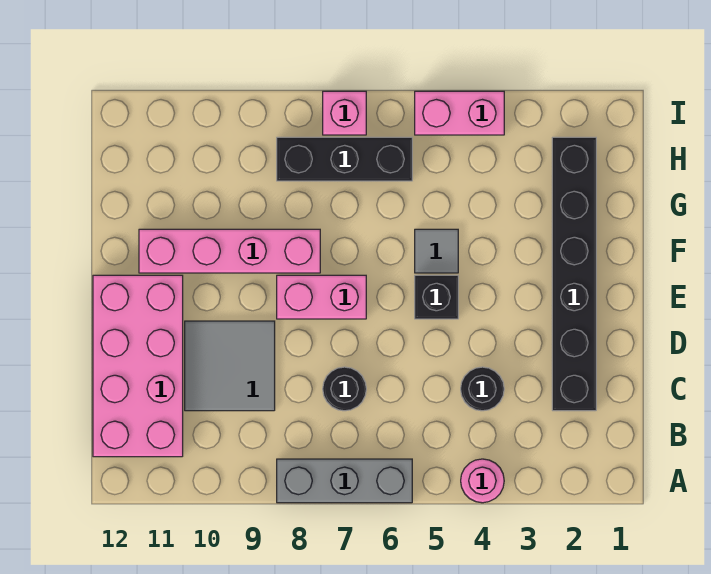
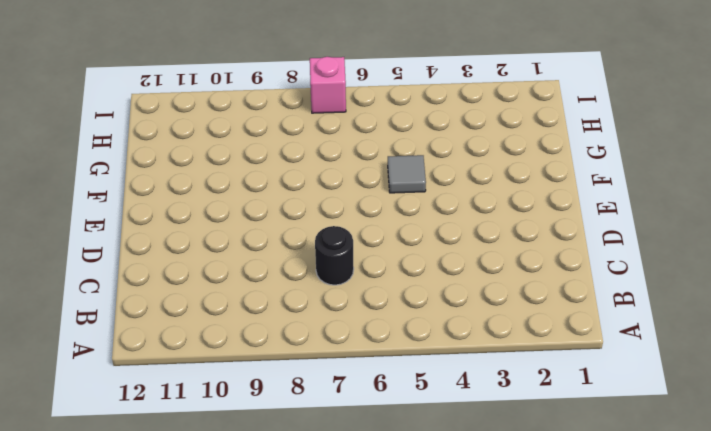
none -> pink 1x1 round brick [461,459,504,503]
none -> grey 1x3 brick [277,459,412,503]
none -> pink 2x4 brick [93,275,183,457]

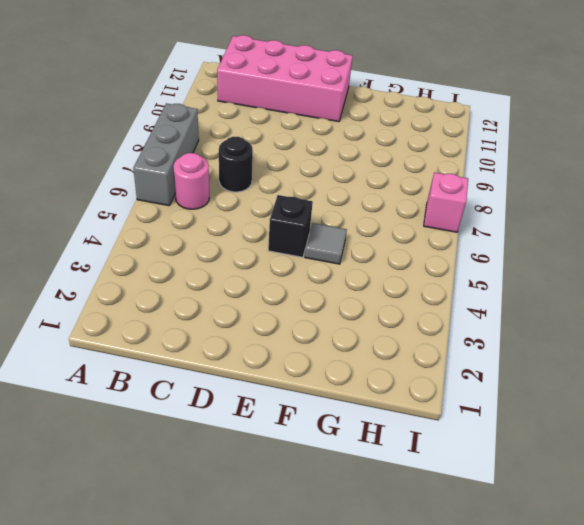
pink 1x1 round brick [173,153,209,209] -> pink 1x1 round brick moved to [461,459,504,503]
none -> black 1x6 brick [552,137,596,411]
none -> black 1x1 round brick [461,367,504,411]
none -> grey 2x2 tile [185,321,275,411]

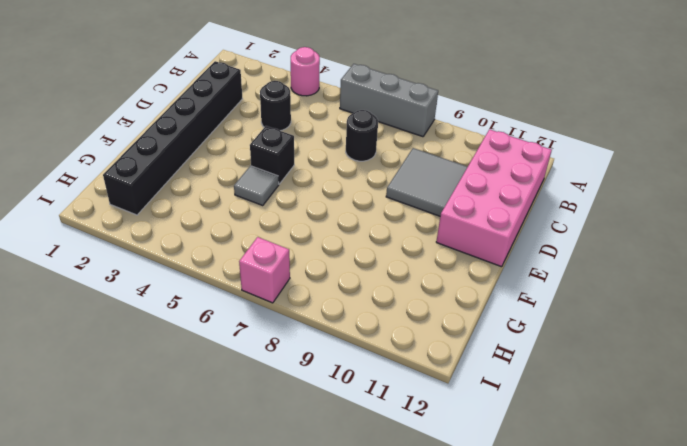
none -> pink 1x2 brick [277,275,366,319]
none -> pink 1x4 brick [139,229,320,273]
none -> black 1x3 brick [277,137,412,181]

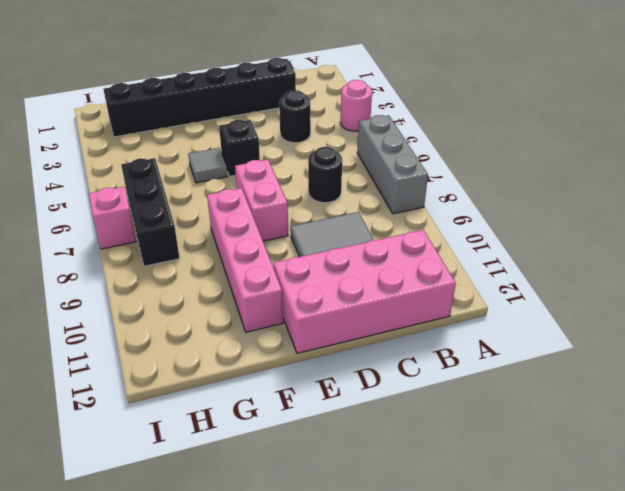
none -> pink 1x2 brick [415,91,504,135]

